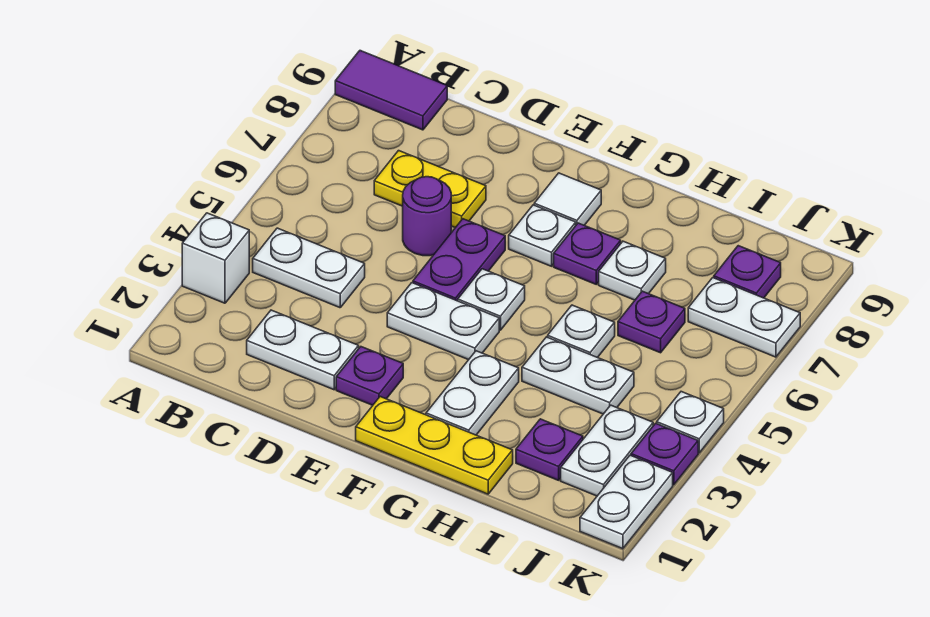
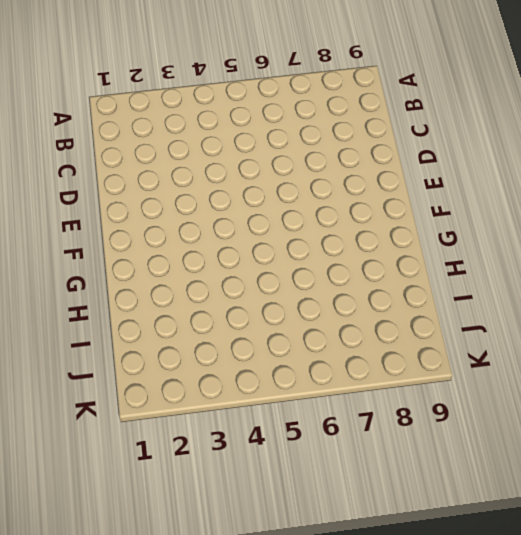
none -> white 1x1 brick [182,213,249,303]
none -> purple 1x2 tile [335,51,447,130]
none -> white 1x2 plate [253,228,365,308]

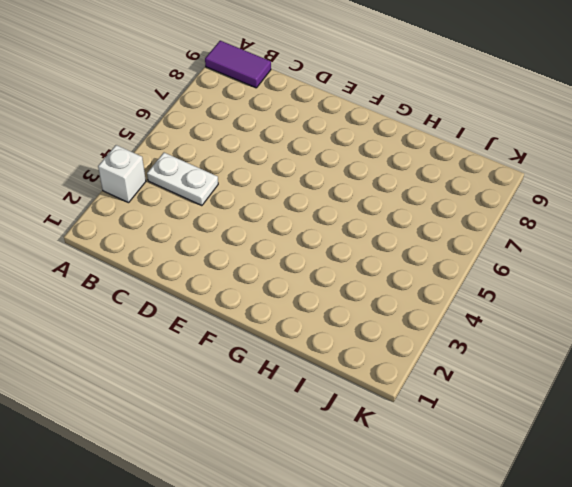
none -> white 1x2 plate [247,310,359,390]
none -> yellow 1x2 plate [374,151,486,228]
none -> purple 1x1 round brick [403,177,451,256]

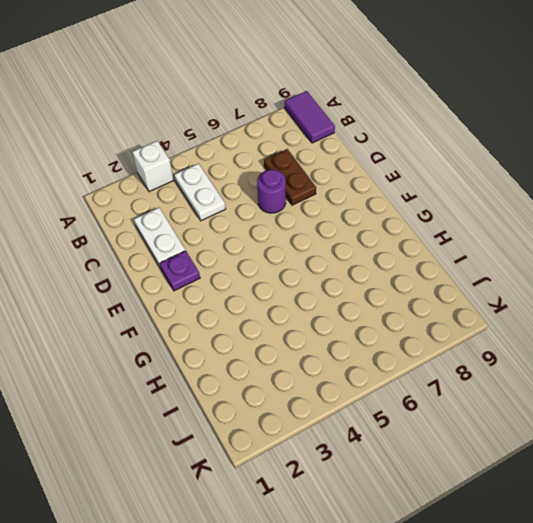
brown 1x2 plate [264,149,316,205] -> yellow 1x2 plate [374,151,486,228]
none -> white 1x2 plate [387,283,499,360]
none -> purple 1x2 plate [413,219,505,301]
none -> yellow 1x3 plate [356,397,513,494]

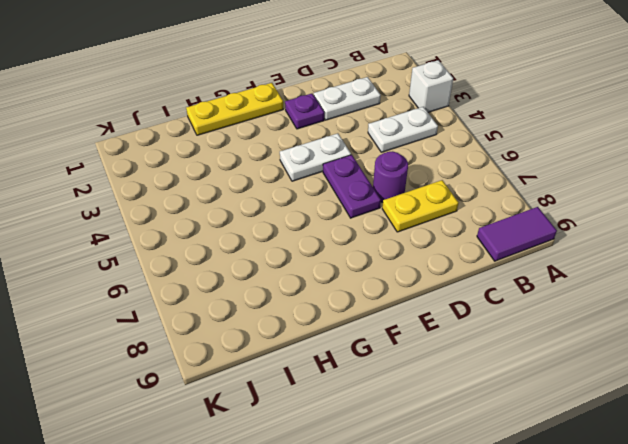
none -> white 1x1 plate [458,269,525,330]
none -> white 1x1 plate [509,205,576,266]
none -> white 1x1 tile [534,173,601,225]

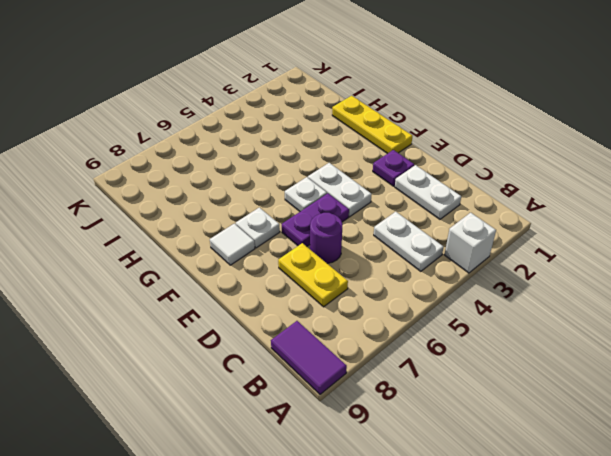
none -> white 1x2 plate [426,351,519,435]
none -> purple 1x1 plate [554,223,621,284]
none -> white 1x2 plate [522,337,634,414]

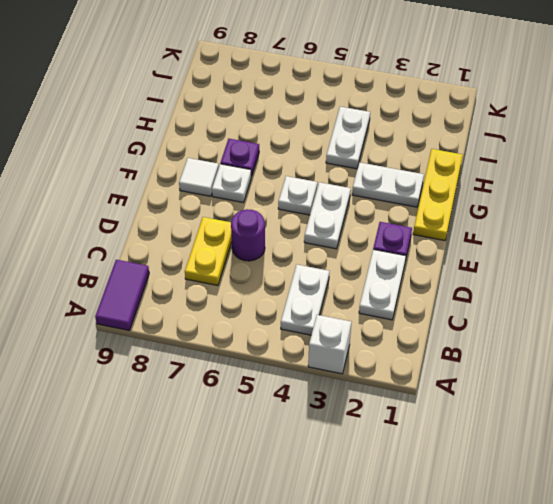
none -> purple 1x2 plate [413,219,505,301]
none -> white 1x1 plate [548,305,615,358]
none -> white 1x1 plate [599,241,666,300]

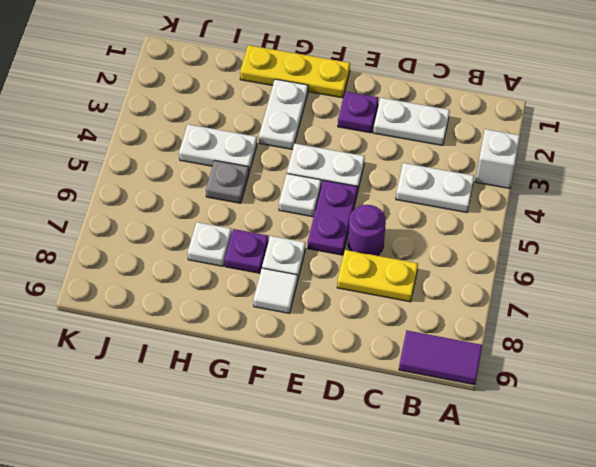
grey 1x1 plate [206,160,249,203] -> white 1x1 plate [548,305,615,358]
none -> purple 1x1 plate [516,419,583,480]
none -> purple 1x1 plate [618,291,685,353]
none -> white 1x2 plate [561,405,653,496]

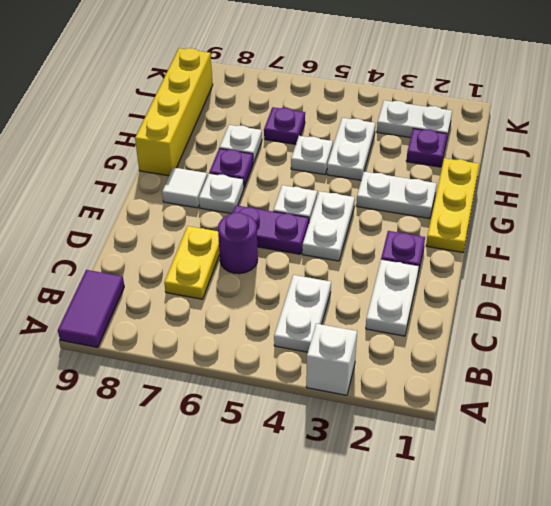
yellow 1x4 brick [135,48,213,176] -> none
none -> white 1x2 plate [688,278,800,357]
none -> purple 1x1 plate [714,246,781,298]
none -> white 1x2 plate [580,455,673,549]

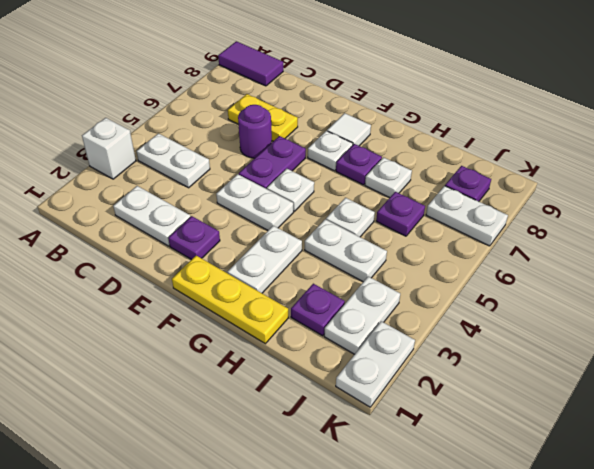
none -> purple 1x1 plate [631,423,698,485]
none -> white 1x1 plate [657,392,724,453]

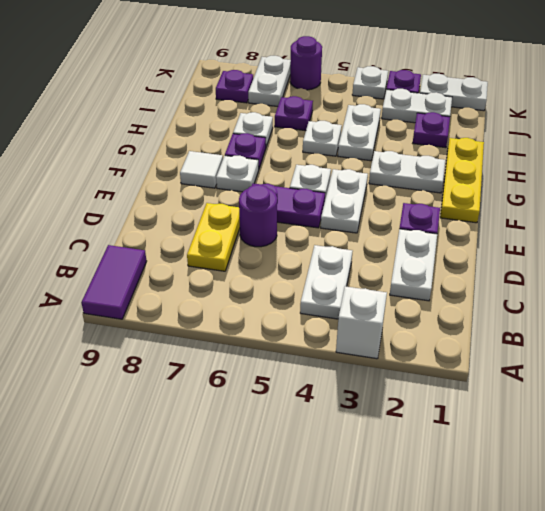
purple 1x1 round brick [290,36,322,90] -> none

